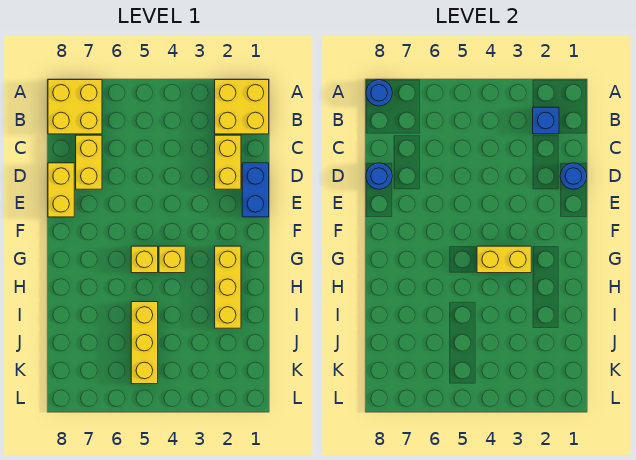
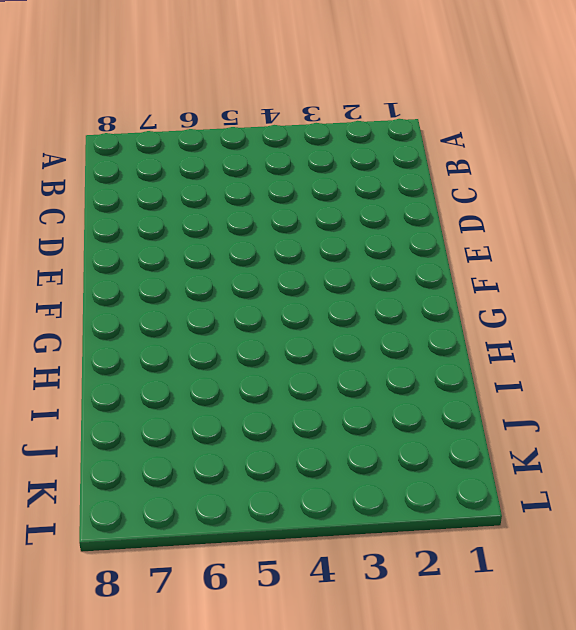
none -> yellow 2x2 brick [215,80,269,134]
none -> yellow 2x2 brick [48,80,102,134]
none -> yellow 1x2 brick [215,135,241,189]

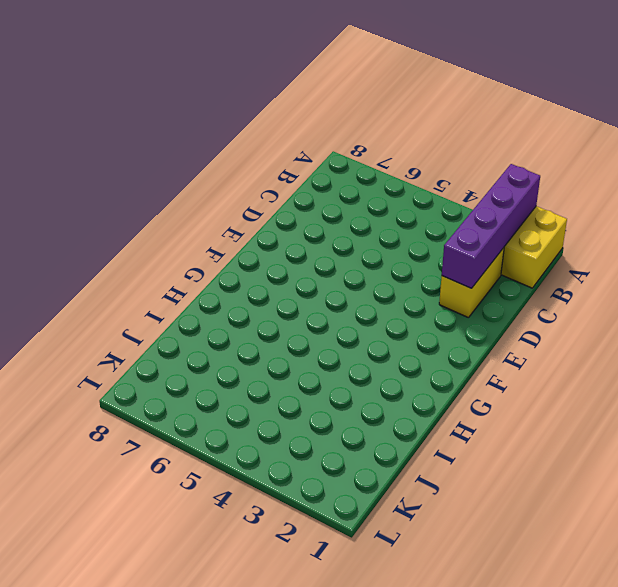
purple 1x4 brick [442,164,540,288] -> blue 1x1 brick [533,107,559,134]
none -> yellow 2x2 brick [48,80,102,134]
none -> yellow 1x2 brick [76,135,102,189]
none -> blue 1x2 brick [242,163,269,217]

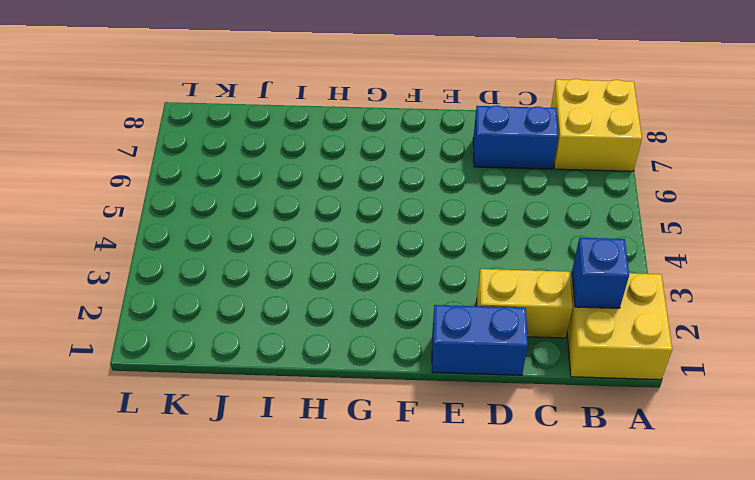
blue 1x2 brick [473,105,558,169] -> yellow 1x2 brick [76,135,102,189]
none -> yellow 1x2 brick [48,163,74,217]
none -> yellow 1x3 brick [215,246,241,328]
none -> yellow 1x1 brick [159,246,185,273]

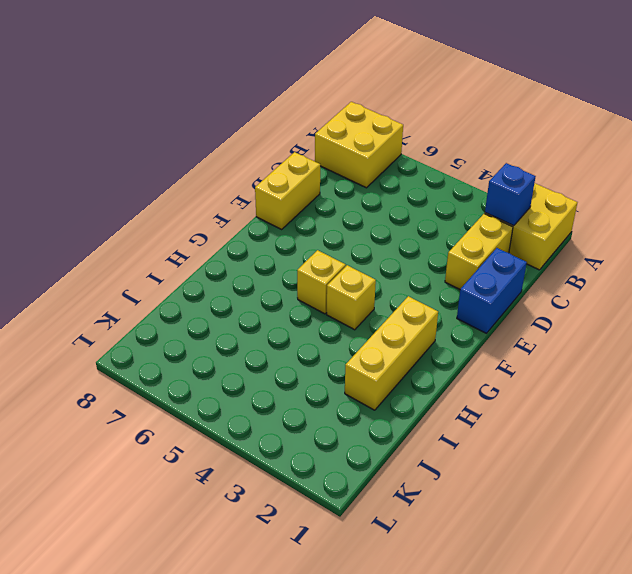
none -> yellow 1x2 brick [76,135,102,189]
none -> yellow 1x3 brick [131,302,158,384]
none -> blue 1x1 round brick [366,80,392,106]

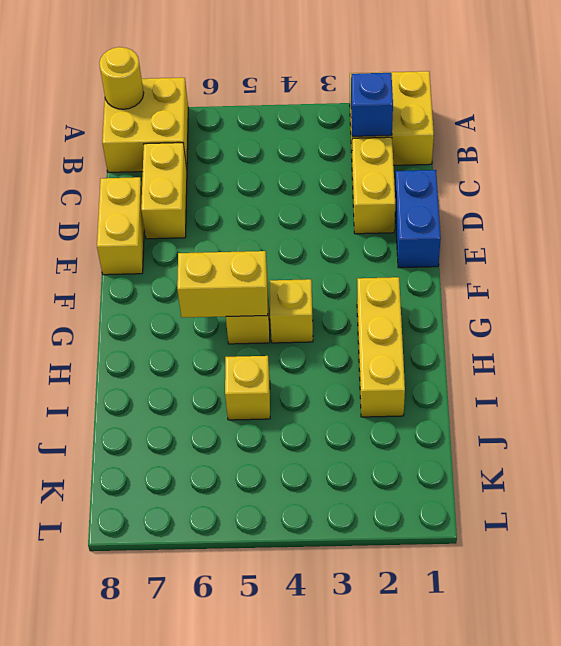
yellow 1x1 round brick [99,47,144,109] -> blue 1x1 round brick [366,80,392,106]
yellow 1x2 brick [177,251,268,318] -> yellow 1x2 brick moved to [477,246,531,273]
yellow 1x1 brick [225,356,270,420] -> yellow 1x3 brick [131,302,158,384]
none -> blue 1x1 round brick [560,163,587,189]
none -> blue 1x1 round brick [366,163,392,189]

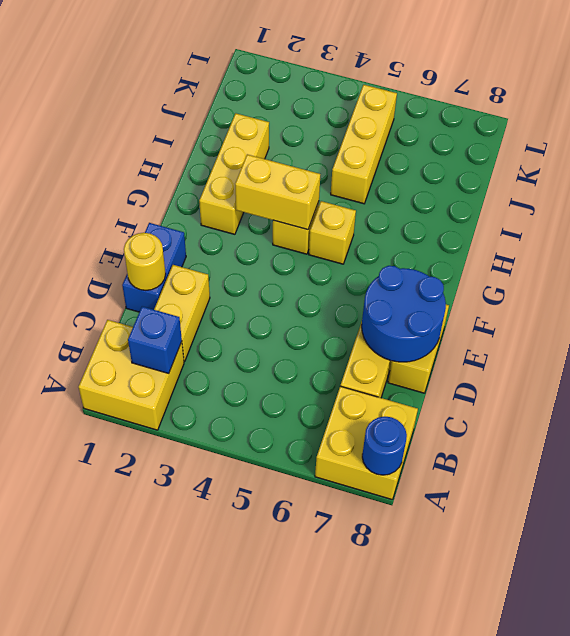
yellow 1x1 round brick [124,233,166,290] -> blue 1x1 round brick [560,163,587,189]
blue 2x2 round brick [362,266,446,362] -> blue 1x1 round brick [366,163,392,189]

